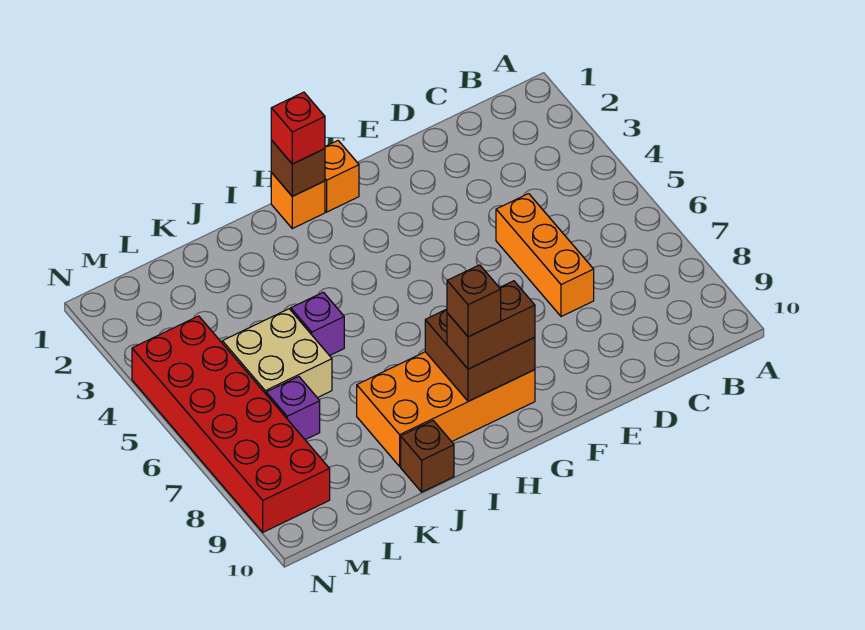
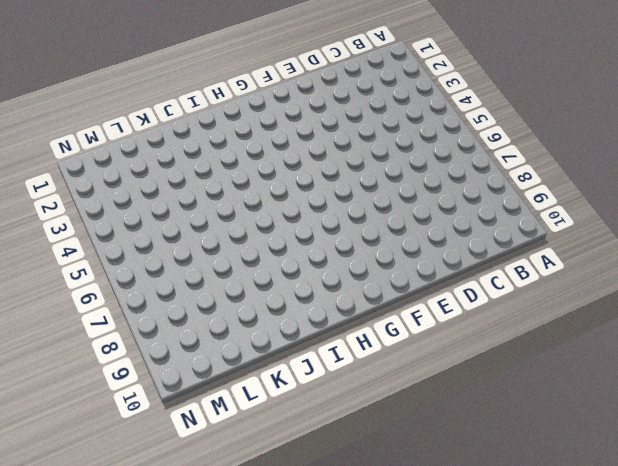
none -> orange 1x3 brick [496,194,594,317]
none -> orange 1x1 brick [325,141,359,212]
none -> orange 2x4 brick [357,352,535,466]

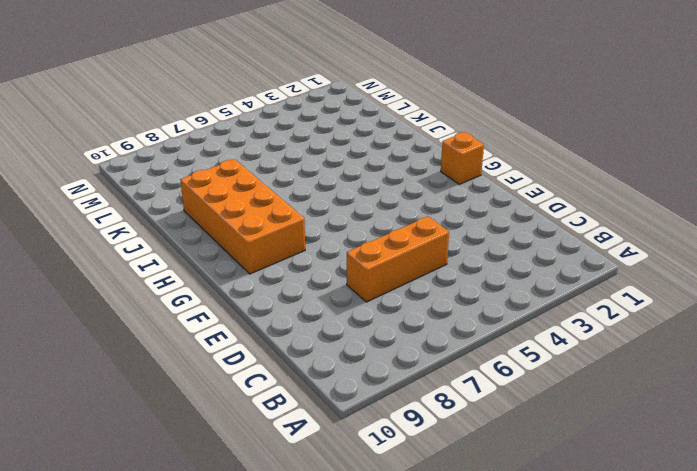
none -> orange 1x1 brick [271,173,325,229]
none -> purple 1x1 brick [291,292,344,356]
none -> brown 1x1 brick [401,421,454,492]

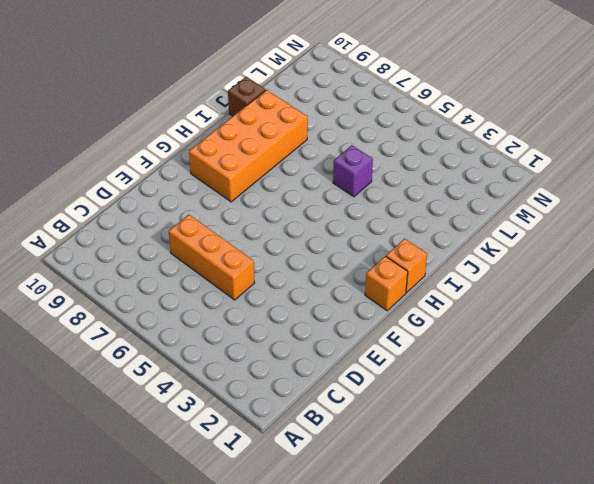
none -> tan 2x2 brick [222,309,332,398]
none -> purple 1x1 brick [266,377,320,440]
none -> red 2x6 brick [132,316,330,532]

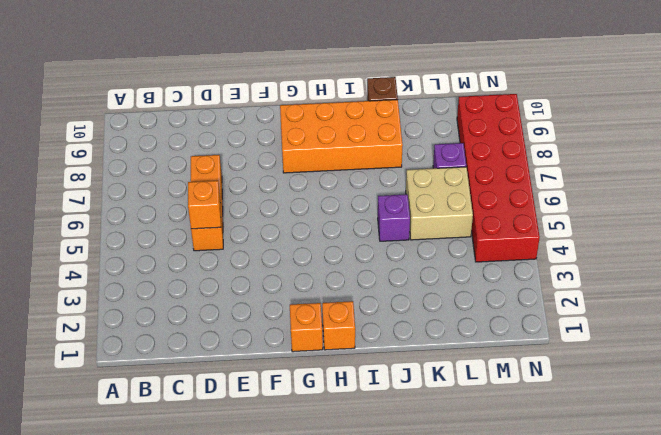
orange 1x1 brick [188,181,221,229] -> none
none -> brown 2x2 brick [425,309,535,401]
none -> brown 1x1 brick [271,140,325,196]
none -> brown 1x2 brick [447,281,535,369]

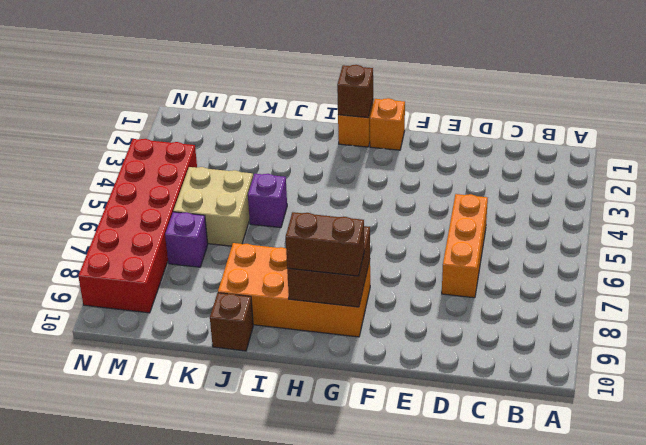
none -> red 1x1 brick [271,92,325,164]
none -> brown 1x1 brick [447,265,501,337]

